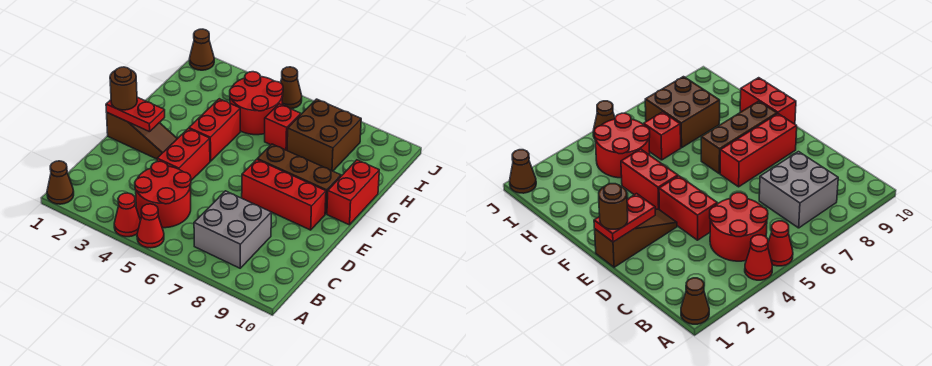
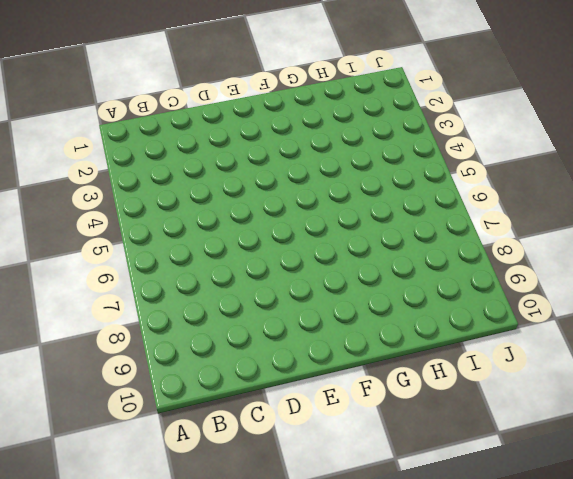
none -> brown 1x1 cone [47,161,74,204]
none -> red 1x1 cone [114,193,140,237]
none -> red 1x1 cone [137,204,164,248]

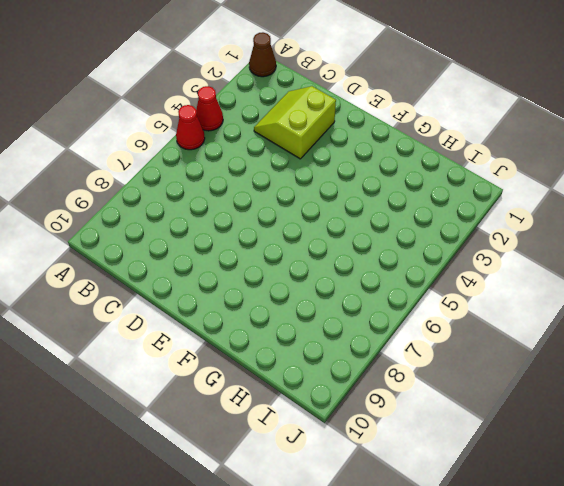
lime 2x2 slope [254,86,336,159] -> none
none -> red 2x2 round brick [135,161,191,228]
none -> grey 2x2 brick [194,191,271,268]
none -> red 1x2 brick [157,128,210,180]

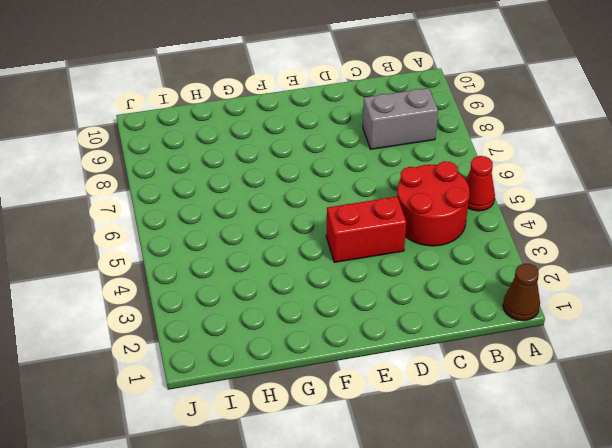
grey 1x2 brick [363,88,438,149] -> grey 2x2 brick [194,191,271,268]
none -> red 1x1 cone [114,193,140,237]
none -> brown 1x3 slope [107,113,177,159]
none -> red 1x3 brick [242,159,326,230]

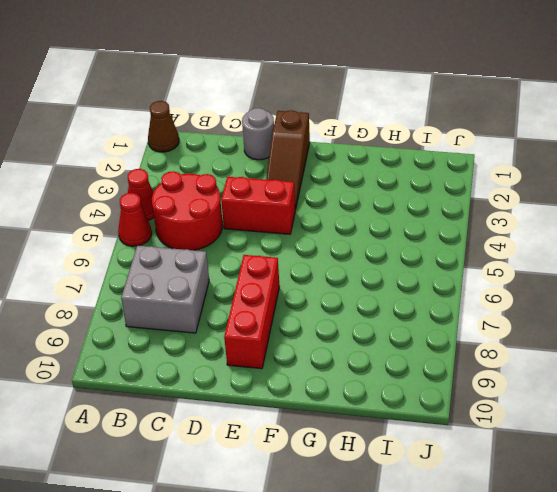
grey 1x1 round brick [242,108,274,160] -> none
none -> red 1x2 brick [189,99,240,161]
none -> brown 1x3 brick [257,144,341,214]
none -> red 1x2 brick [327,160,379,225]

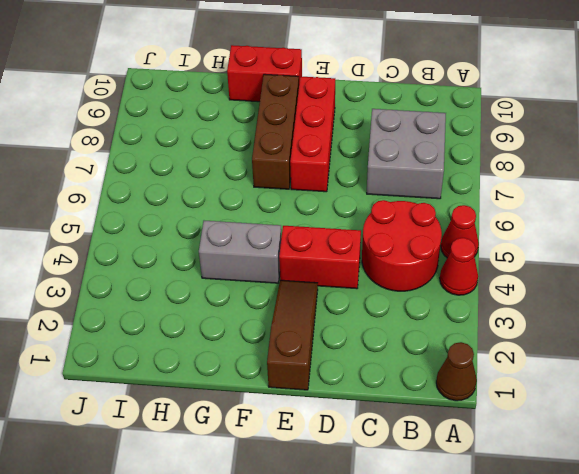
grey 1x2 brick [199,221,281,283] -> red 1x2 brick [189,99,240,161]
none -> red 2x2 round brick [230,72,283,135]
none -> red 1x1 brick [265,104,301,150]
none -> brown 2x2 brick [287,99,361,171]

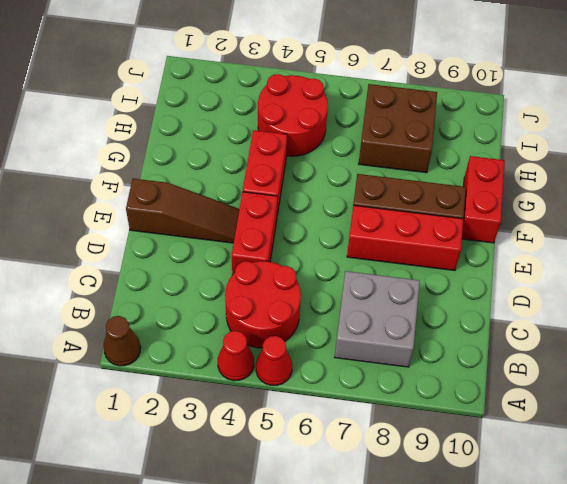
none -> red 1x1 brick [265,104,301,150]
none -> brown 1x1 cone [190,29,214,70]
none -> brown 1x1 cone [280,67,302,109]

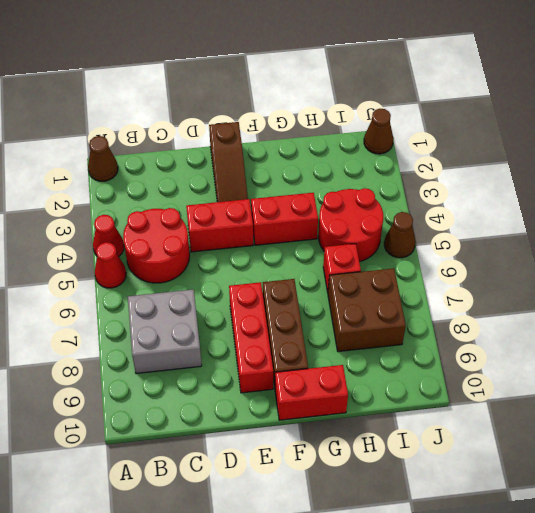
none -> red 1x2 plate [106,97,165,132]
none -> brown 1x1 round brick [110,67,137,110]

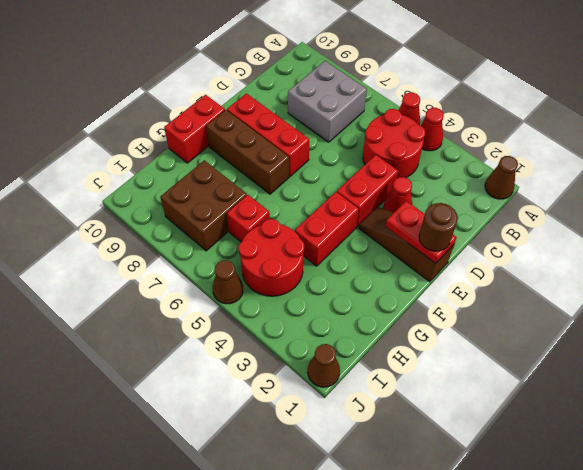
red 1x1 cone [383,177,412,212] -> none

